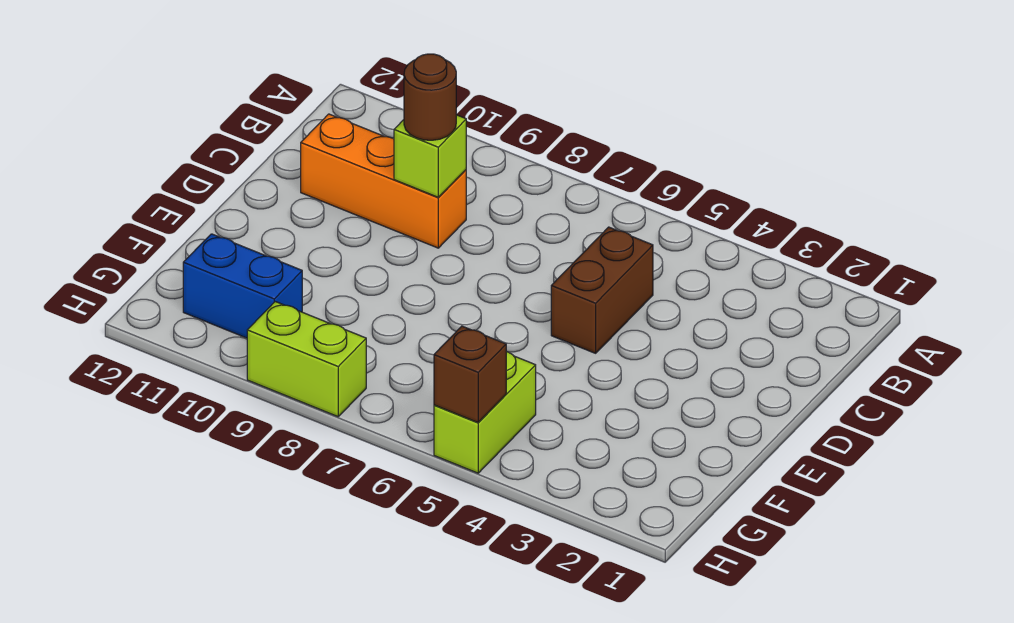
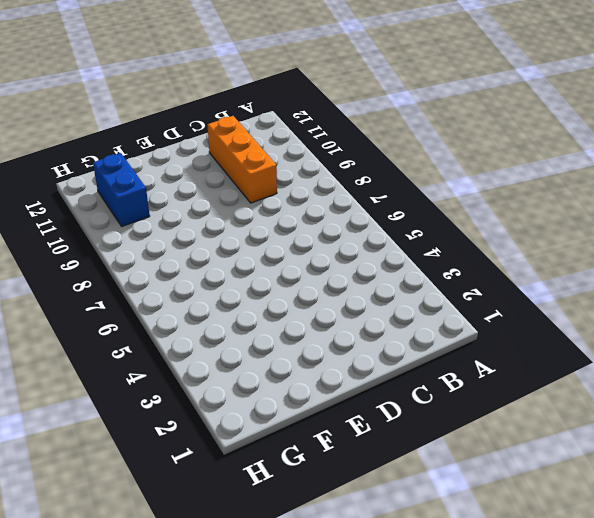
none -> brown 1x2 brick [551,227,653,353]
none -> lime 1x2 brick [434,352,536,473]

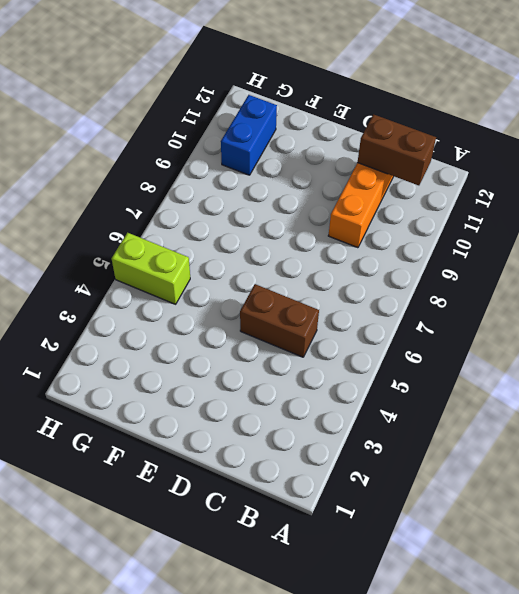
brown 1x2 brick [358,114,436,185] -> none
none -> lime 1x2 brick [247,302,366,417]
none -> lime 1x1 brick [394,115,466,197]

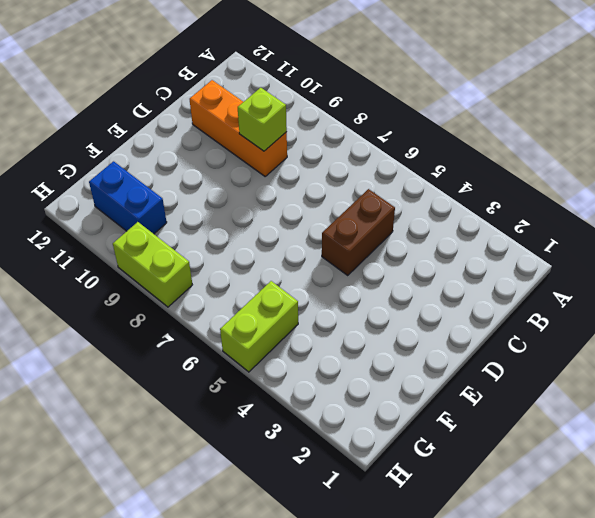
none -> brown 1x1 brick [434,326,506,422]
none -> brown 1x1 round brick [404,54,456,140]

